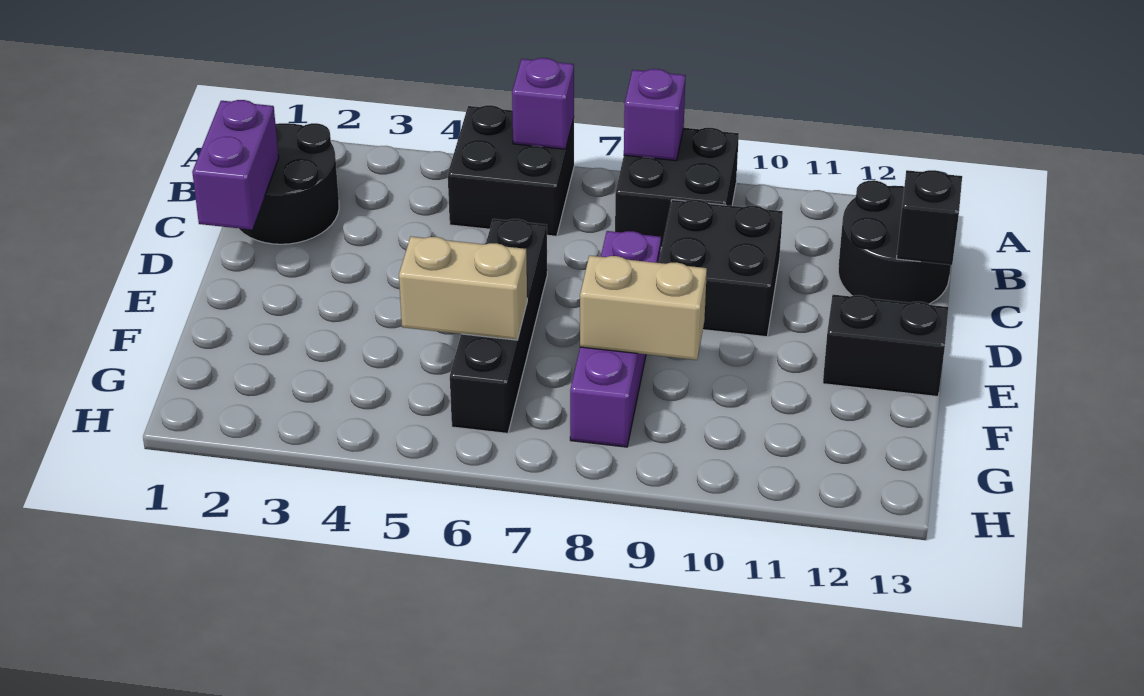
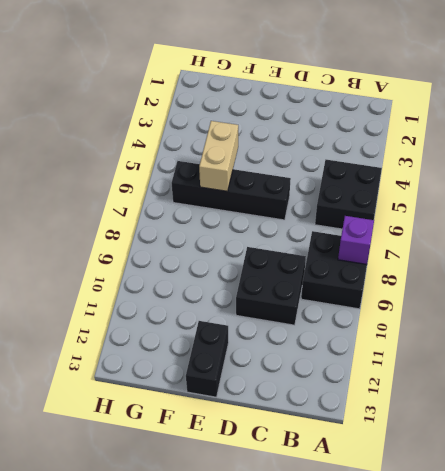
none -> black 2x2 round brick [238,123,339,244]
none -> black 2x2 round brick [838,180,951,304]
none -> purple 1x4 brick [570,231,661,447]

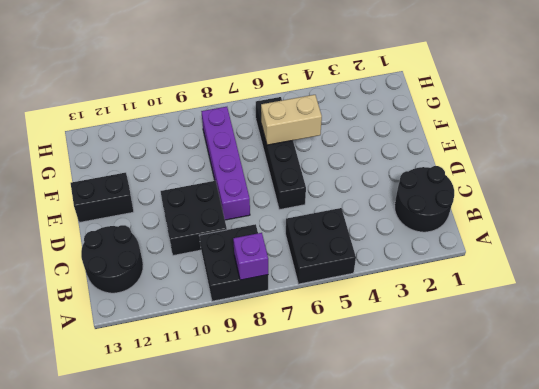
none -> purple 1x1 brick [512,58,574,149]
none -> purple 1x2 brick [192,100,279,230]
none -> black 1x1 brick [897,170,962,265]

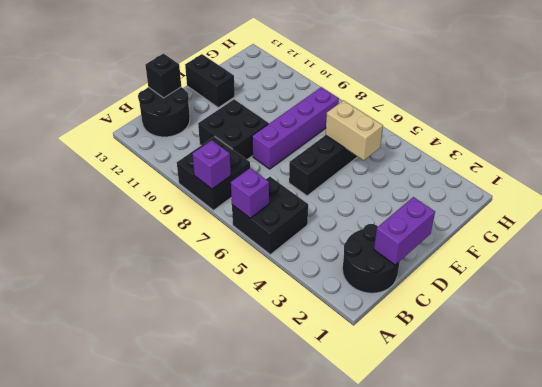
none -> tan 1x2 brick [580,256,707,360]

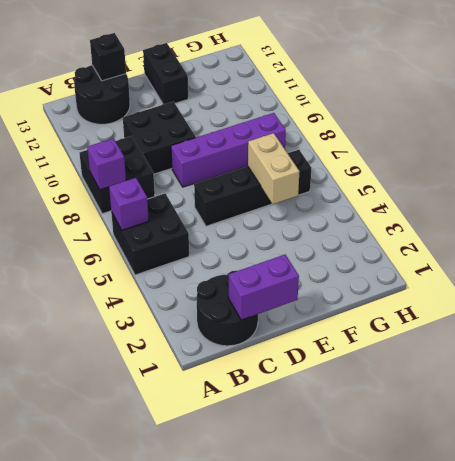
none -> tan 1x2 brick [580,256,707,360]

